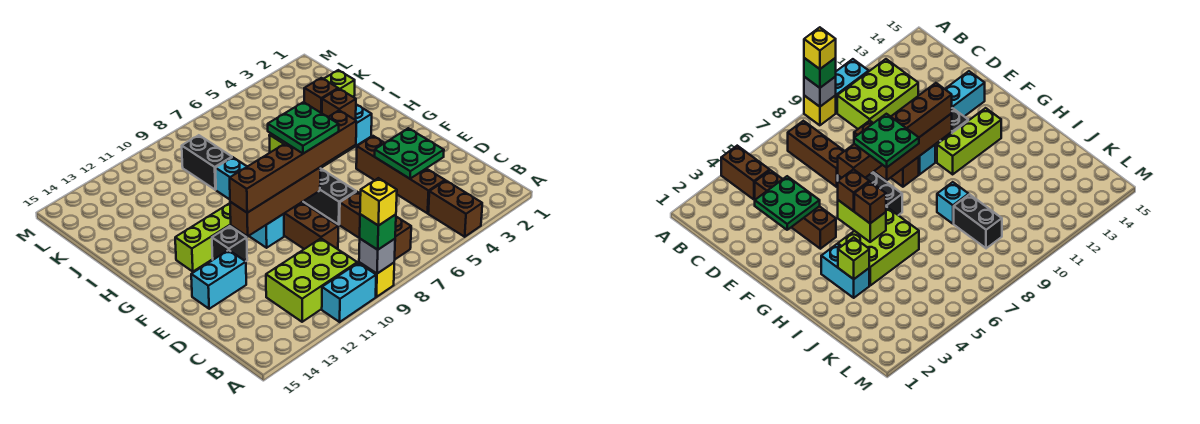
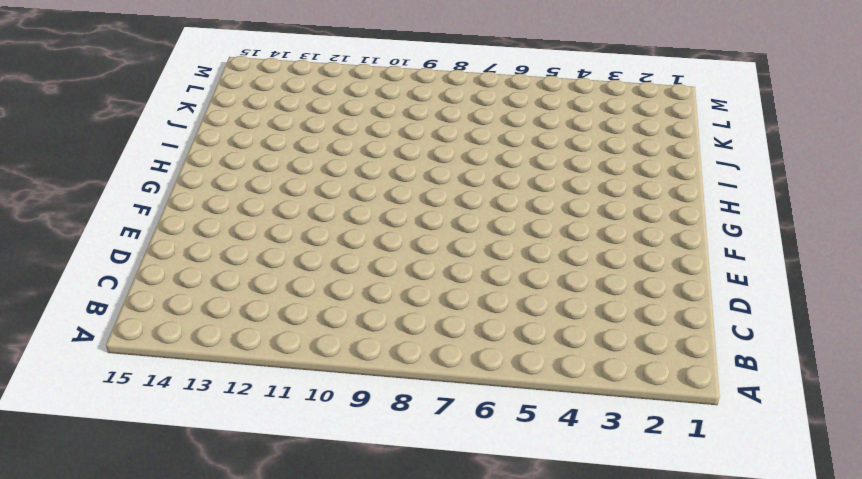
none -> brown 1x2 brick [428,181,482,237]
none -> yellow 1x1 brick [359,262,394,297]
none -> cyan 1x2 brick [322,263,376,322]

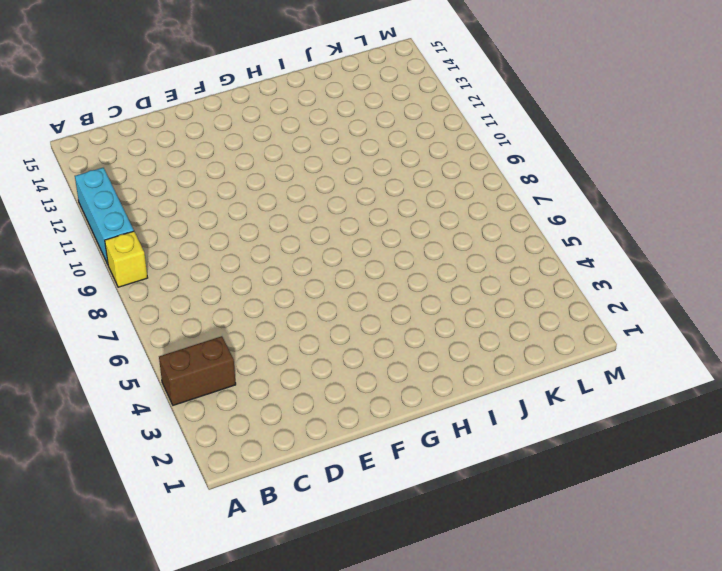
cyan 1x3 brick [75,168,134,264] -> cyan 1x2 brick [322,263,376,322]
none -> brown 1x3 brick [340,192,411,259]
none -> lime 2x3 brick [266,239,357,322]
none -> brown 1x4 brick [356,136,445,213]

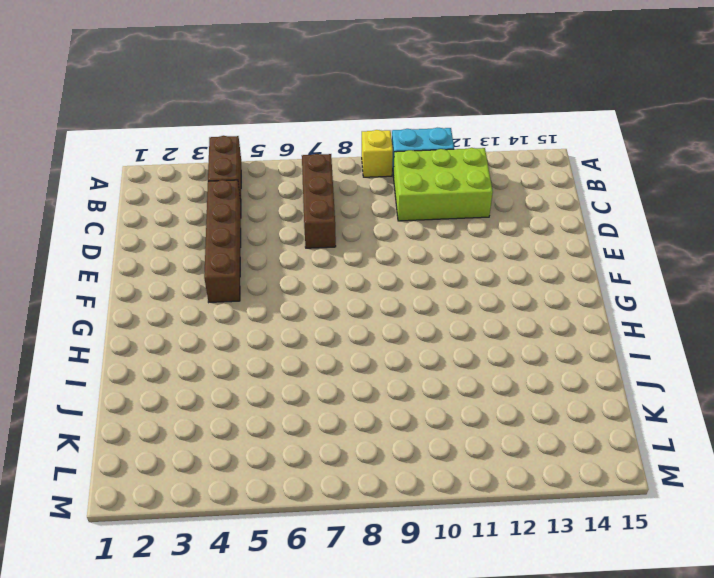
none -> brown 1x3 brick [284,202,338,249]
none -> black 1x3 brick [303,168,356,224]
none -> cyan 1x2 brick [191,250,246,309]

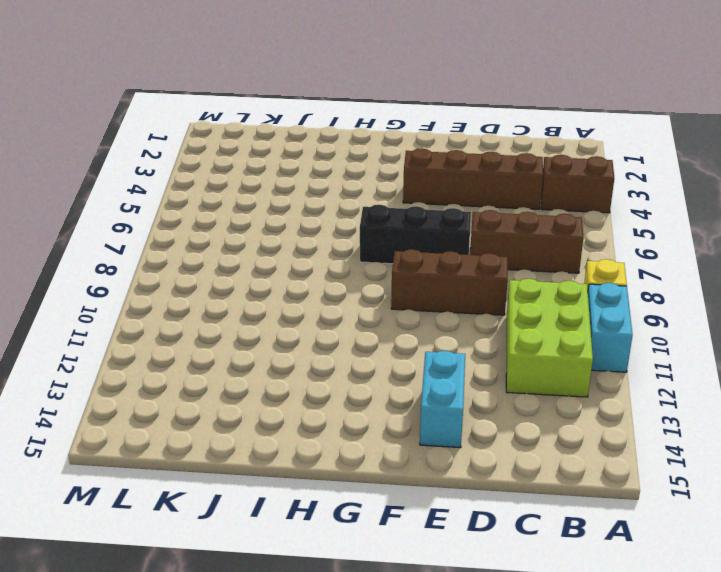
none -> cyan 1x1 brick [250,214,284,248]
none -> black 1x1 brick [212,226,247,261]
none -> lime 1x3 brick [175,203,248,271]

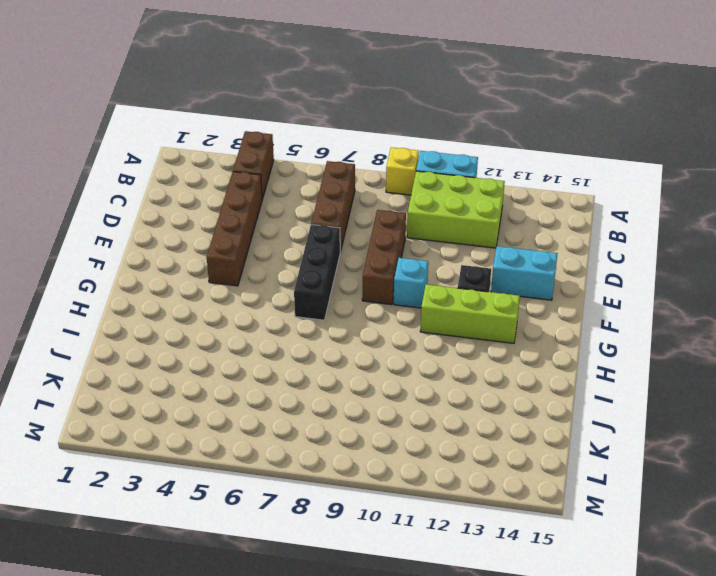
none -> cyan 1x2 brick [355,104,372,146]
none -> lime 2x3 brick [838,207,919,285]
none -> cyan 1x1 brick [216,157,247,199]

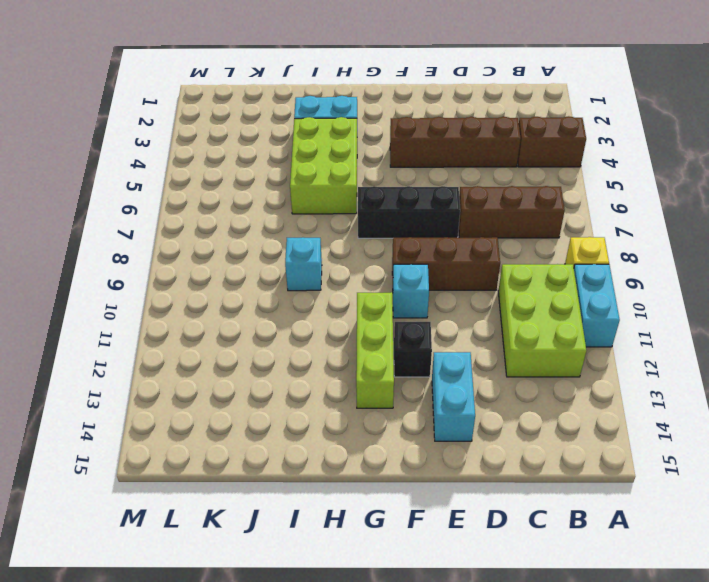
none -> black 1x2 brick [182,135,232,190]
none -> grey 1x1 brick [359,239,395,274]
none -> green 2x2 plate [375,128,444,179]

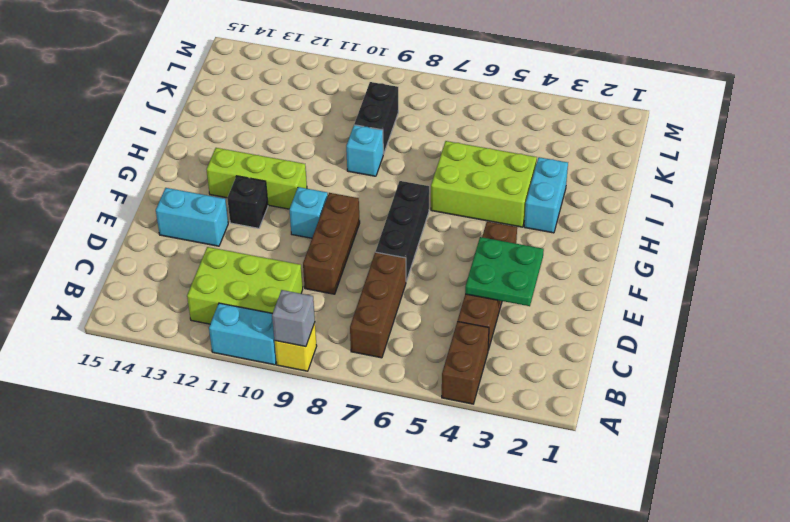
none -> brown 1x4 brick [230,168,320,236]
none -> lime 1x2 brick [838,200,886,242]
none -> lime 1x1 brick [324,70,355,97]

